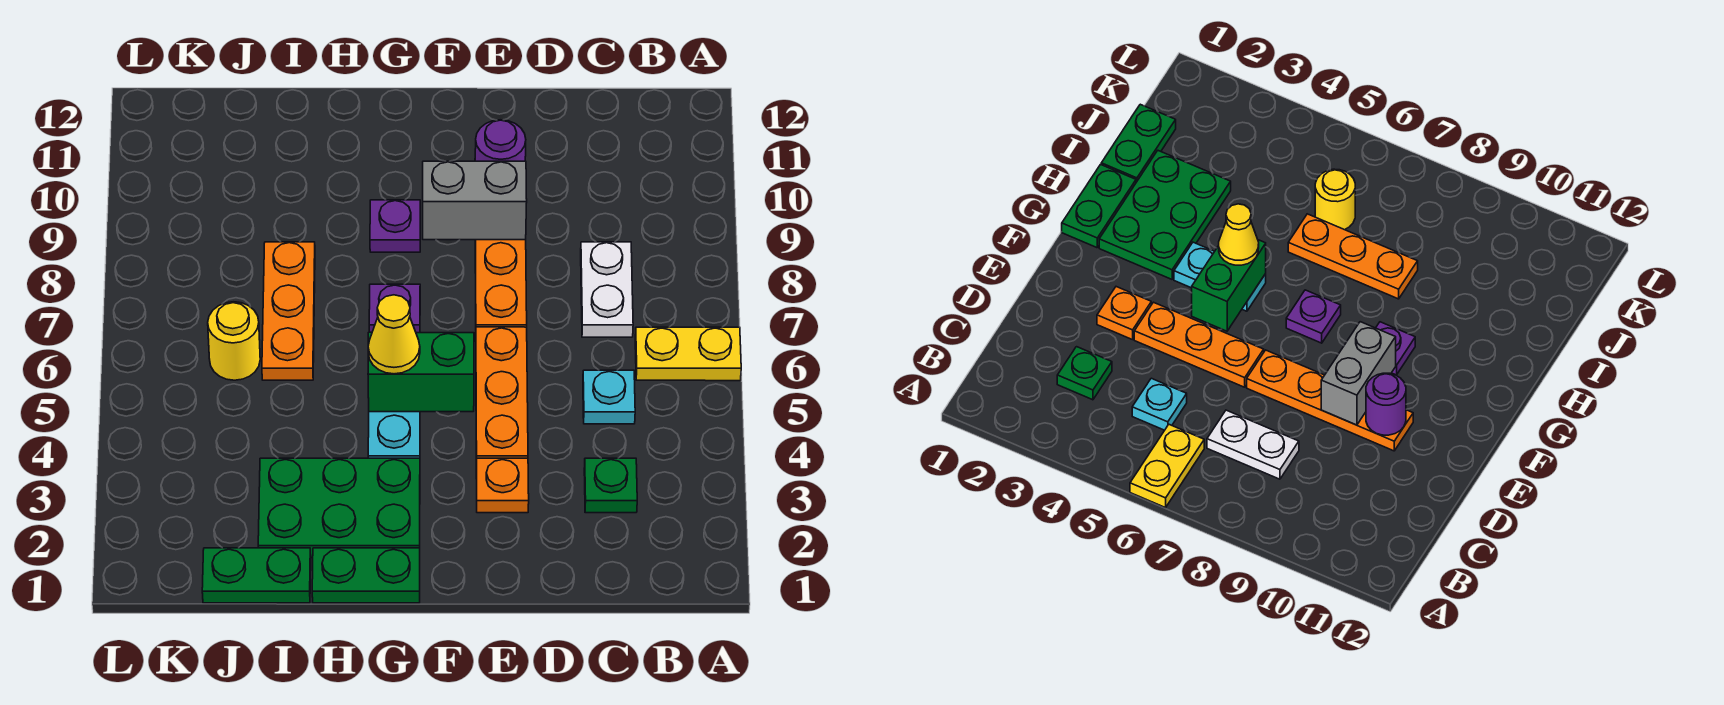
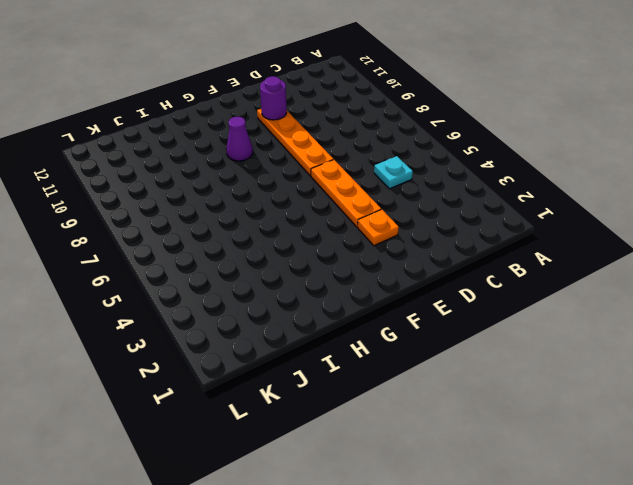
purple 1x1 cone [226,117,253,161] -> purple 1x1 plate [370,200,420,252]
none -> yellow 1x2 plate [635,327,741,381]
none -> green 1x1 plate [584,458,637,513]
none -> white 1x2 plate [581,242,633,337]

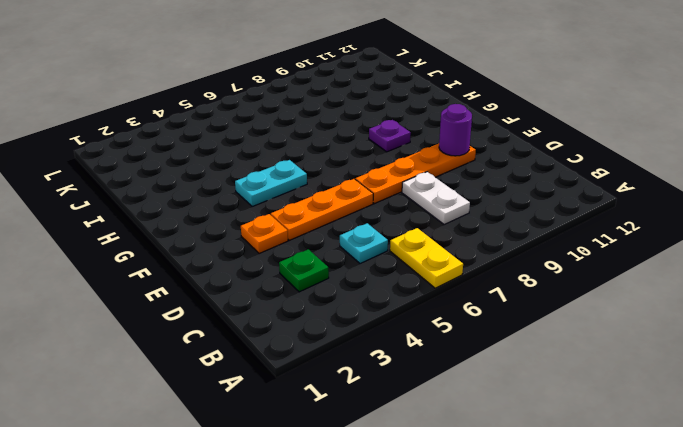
white 1x2 plate [402,172,470,225] -> white 1x2 plate turned to [581,242,633,337]
none -> green 1x2 plate [312,548,420,603]
none -> green 2x3 plate [258,458,420,558]
none -> purple 1x1 plate [369,284,420,333]

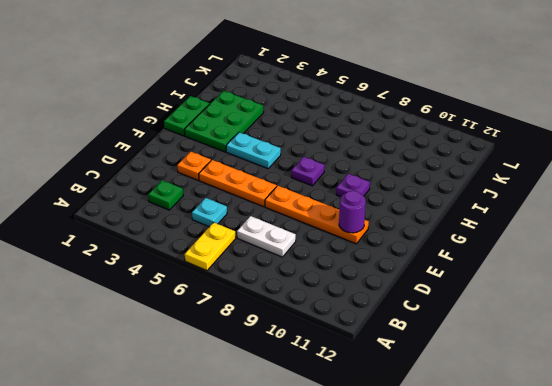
none -> green 1x2 plate [202,548,311,603]
none -> orange 1x3 plate [262,242,315,380]
none -> yellow 1x1 round brick [208,302,260,380]

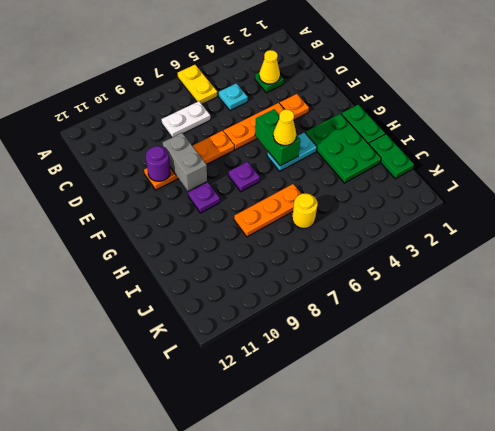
yellow 1x1 cone [259,50,280,84] -> none

